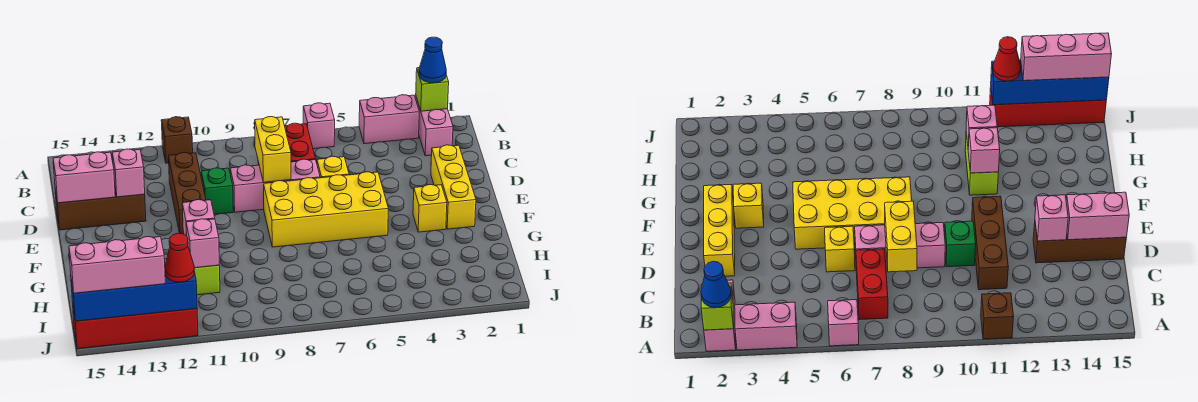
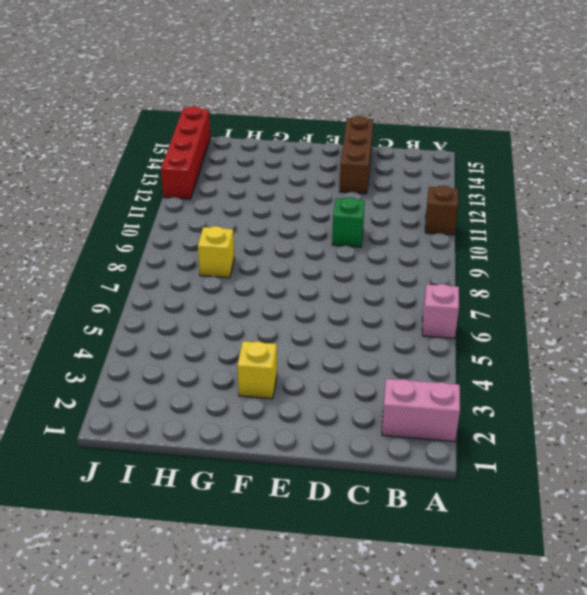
yellow 1x1 brick [198,226,235,278] -> yellow 1x1 brick moved to [317,156,349,178]
none -> pink 1x2 brick [359,95,419,144]
none -> red 1x2 brick [285,123,315,162]
none -> brown 1x3 brick [169,153,206,234]

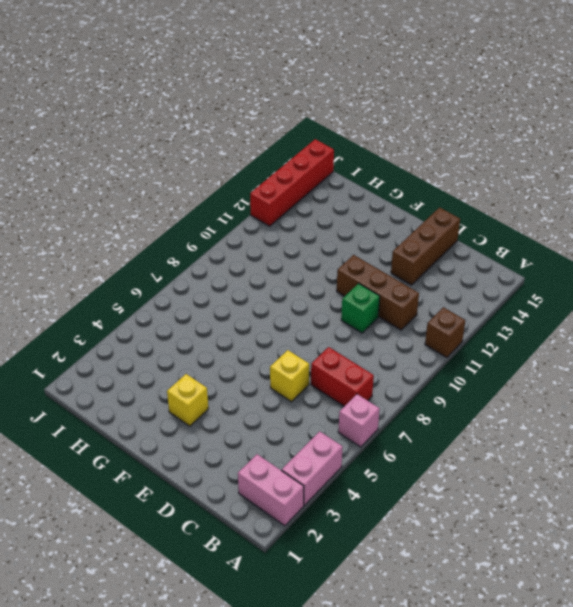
none -> yellow 1x3 brick [431,145,476,229]
none -> pink 1x3 brick [230,159,320,212]
none -> yellow 2x4 brick [264,172,388,247]

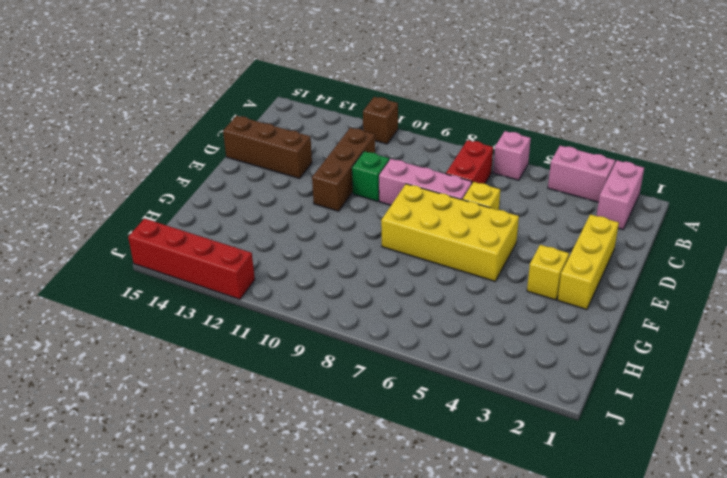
none -> lime 1x2 brick [183,232,220,295]
none -> lime 1x1 brick [416,68,449,111]
none -> yellow 1x2 brick [255,117,291,182]

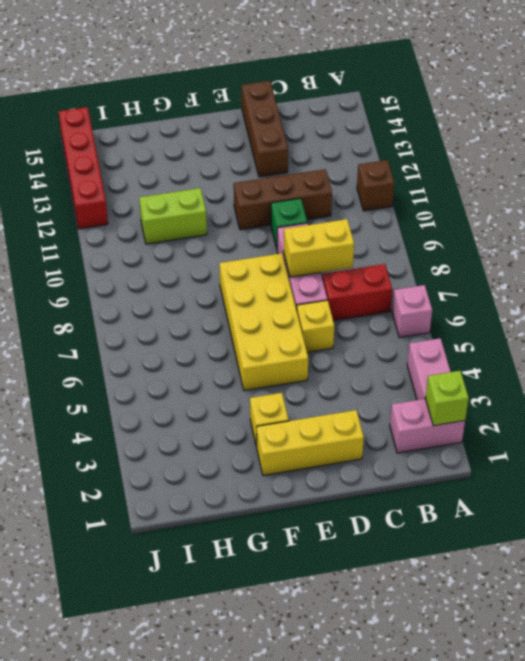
none -> pink 1x1 brick [112,149,145,197]
none -> pink 1x2 brick [53,152,115,203]
none -> pink 1x1 brick [182,200,215,236]

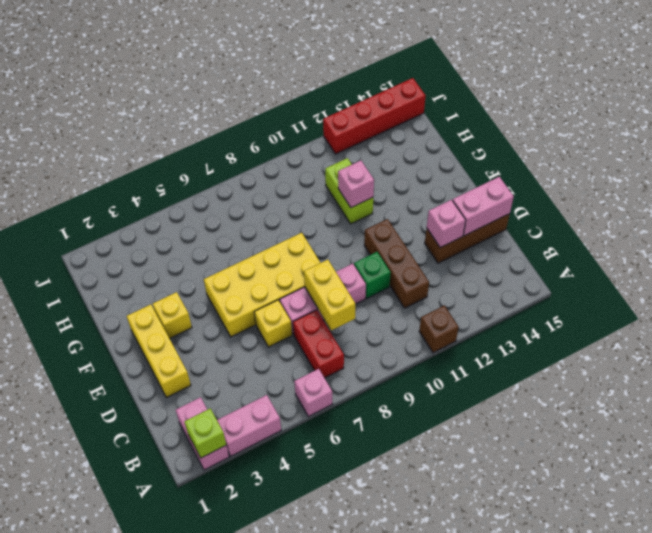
none -> pink 1x1 brick [186,219,219,268]
none -> blue 1x4 brick [71,272,197,321]
none -> blue 1x1 cone [419,37,446,83]

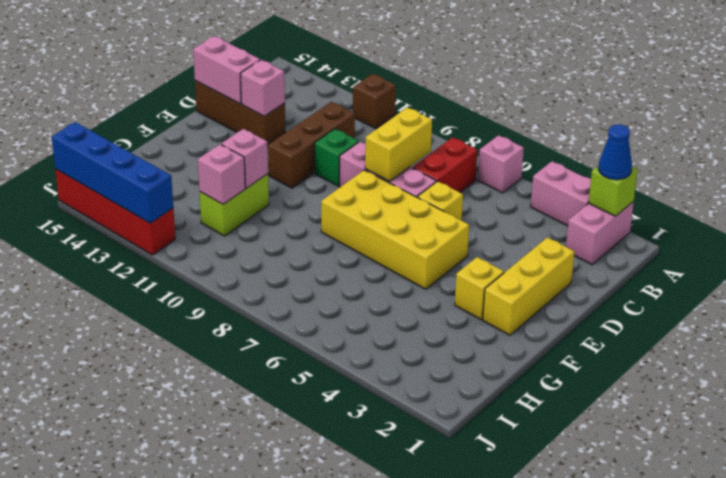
none -> red 1x1 cone [165,233,194,282]
none -> pink 1x3 brick [69,237,165,293]

